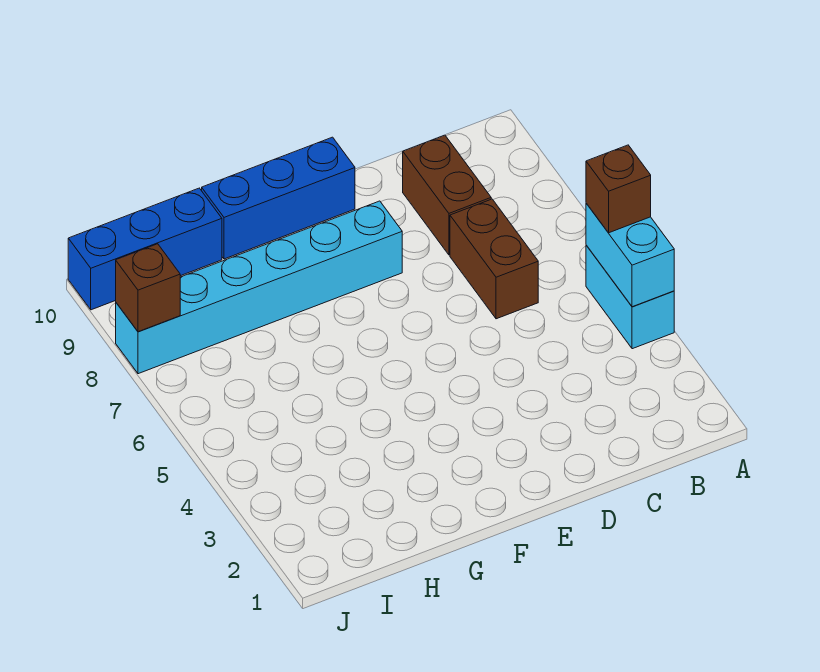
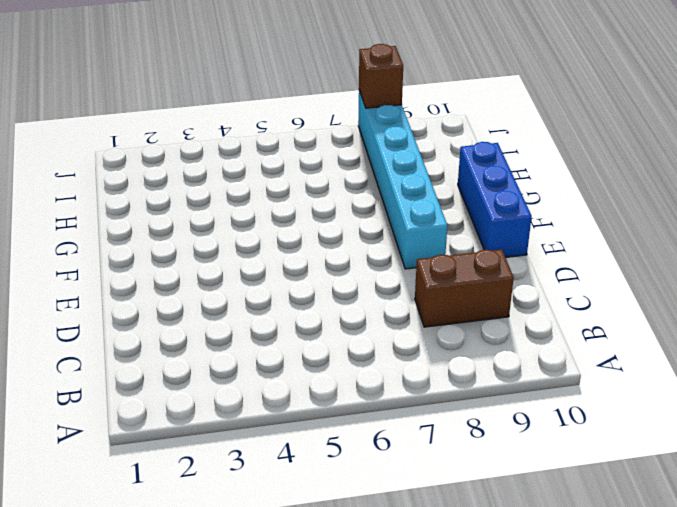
none -> cyan 1x2 brick [586,245,674,349]
none -> brown 1x2 brick [450,199,538,319]

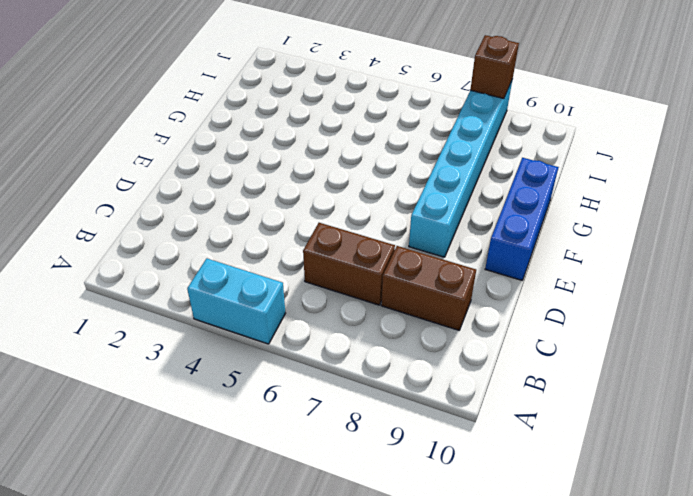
none -> blue 1x3 brick [68,188,222,310]
none -> cyan 1x2 brick [586,203,674,307]

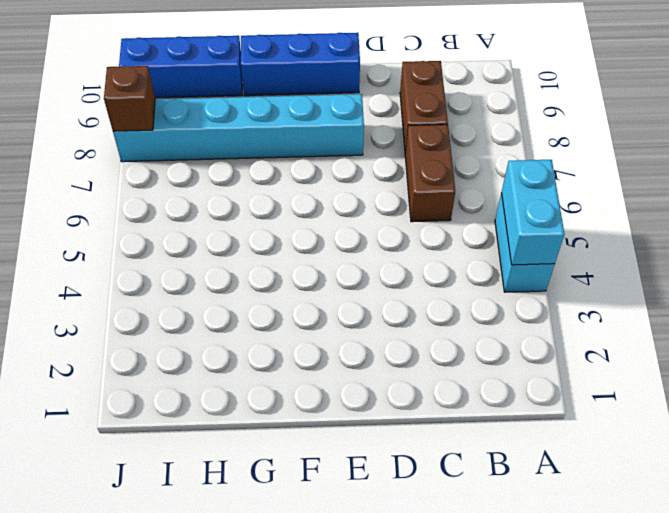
none -> brown 1x1 brick [586,145,651,233]

